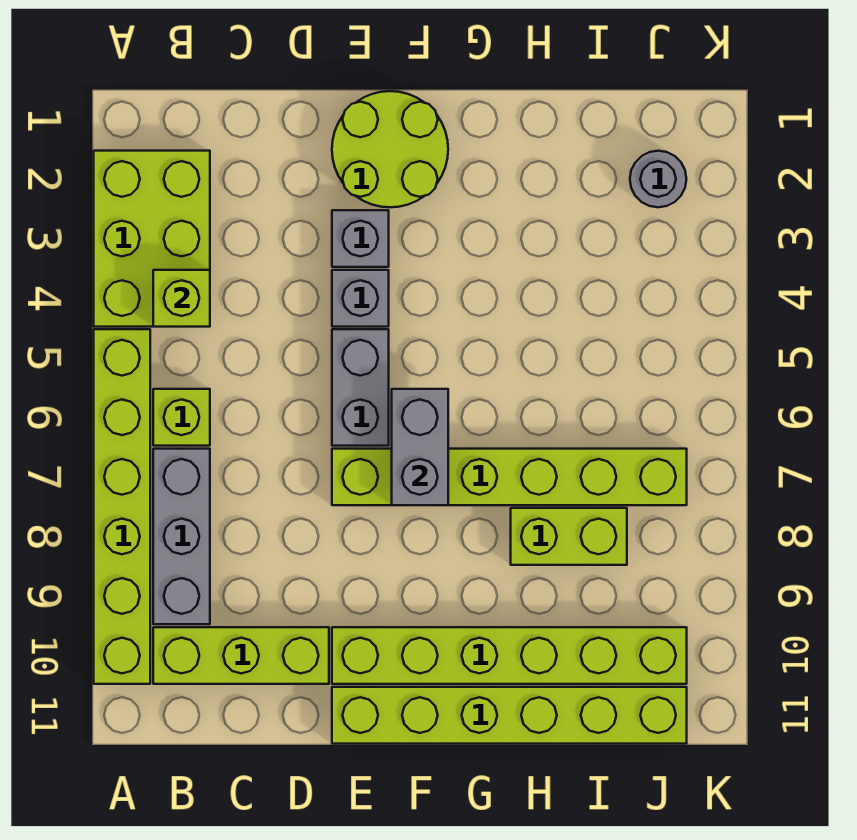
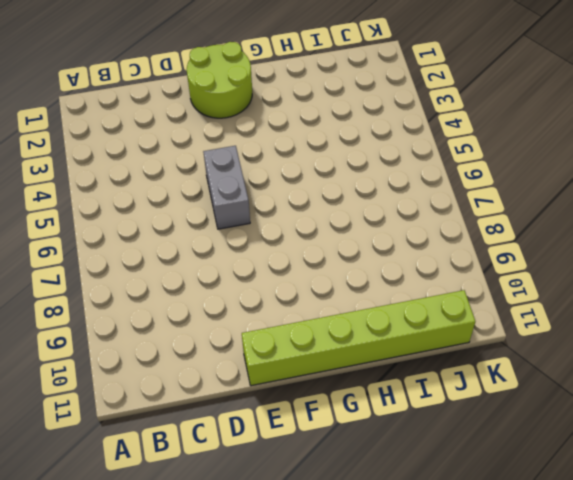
none -> lime 2x3 brick [94,151,210,327]
none -> lime 1x6 brick [94,329,150,684]
none -> lime 1x1 brick [153,389,210,446]

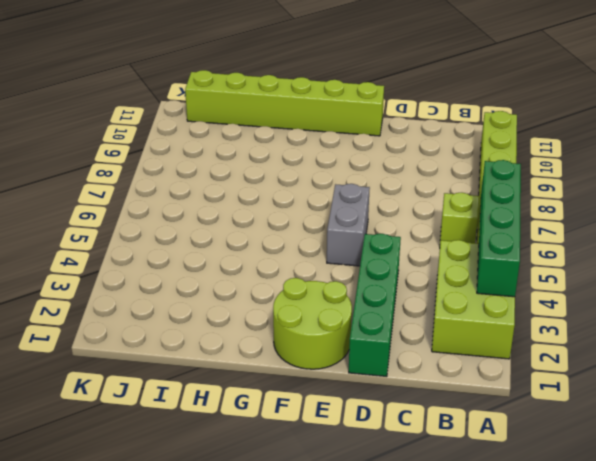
green 1x4 brick [477,160,521,297] -> none
green 1x4 brick [349,234,401,376] -> none
none -> grey 1x3 brick [153,449,210,624]
none -> lime 1x3 brick [153,627,329,684]
none -> grey 1x1 brick [332,210,389,267]

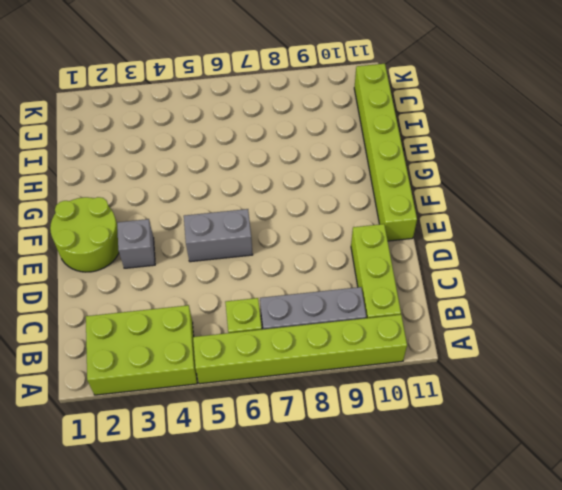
none -> grey 1x1 brick [332,270,389,327]
none -> lime 1x6 brick [332,449,687,505]
none -> lime 1x6 brick [332,627,687,684]

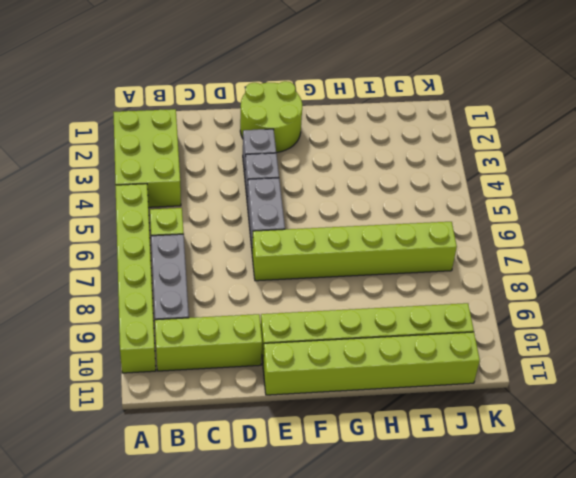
none -> lime 1x2 brick [511,508,627,565]
none -> grey 1x1 round brick [630,151,686,207]
none -> lime 1x1 brick [153,270,210,327]

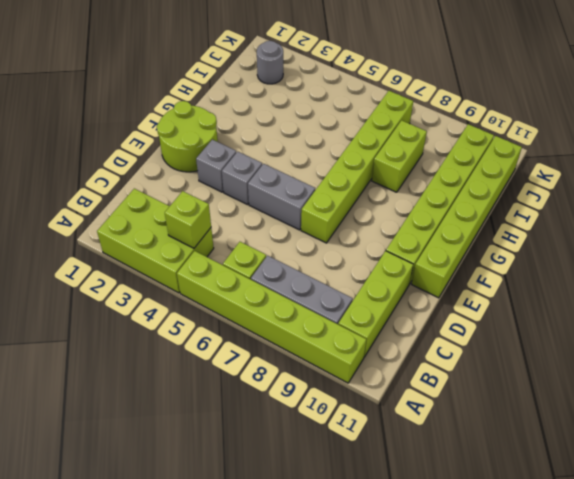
none -> grey 1x2 brick [392,389,448,505]

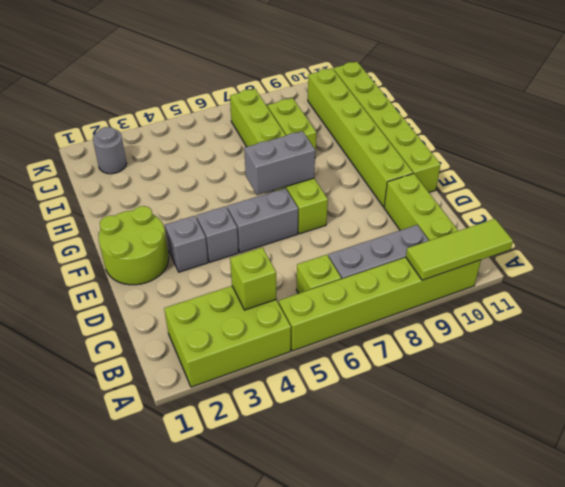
lime 1x3 tile [406,219,513,280] -> none

